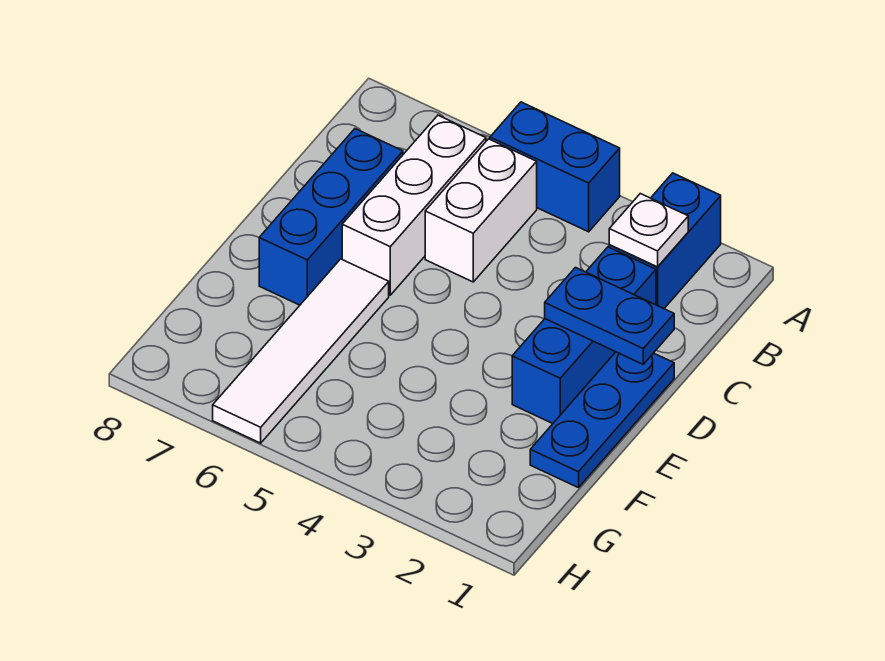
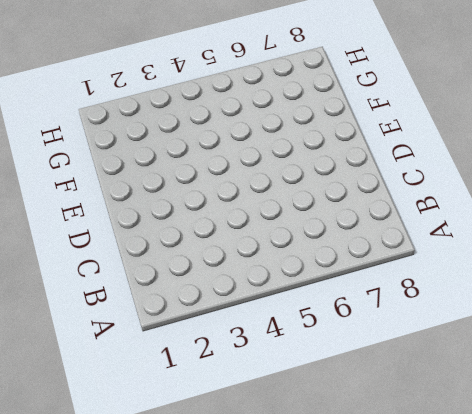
none -> blue 1x2 brick [609,173,721,309]
none -> blue 1x2 brick [490,102,620,232]

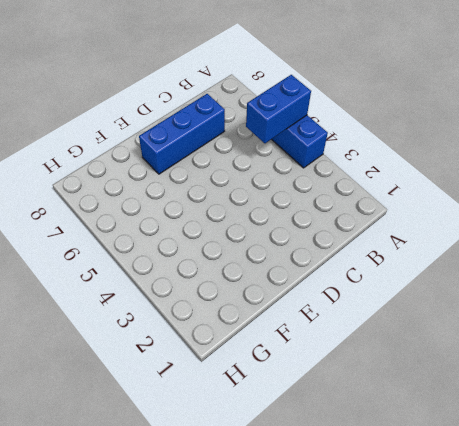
blue 1x2 brick [246,75,311,143] -> blue 1x2 brick moved to [609,173,721,309]
none -> white 1x2 brick [425,139,537,282]
none -> white 1x3 brick [342,115,486,295]

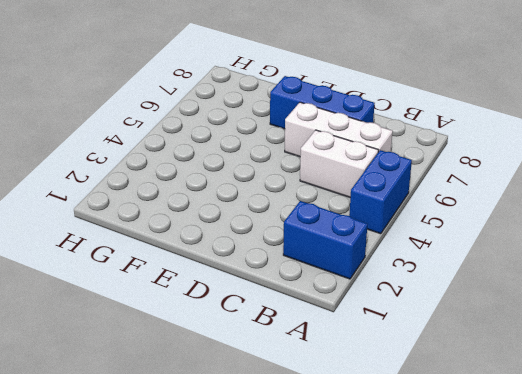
none -> blue 1x3 brick [512,247,656,424]
none -> blue 1x3 plate [530,352,674,488]

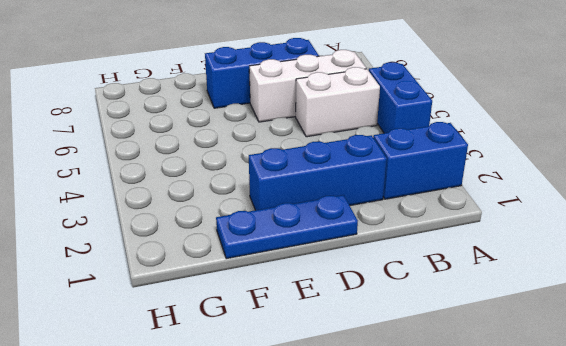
none -> white 1x4 tile [213,259,389,443]
none -> white 1x1 plate [609,194,688,267]

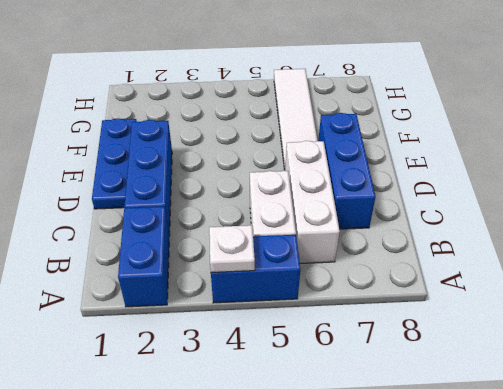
white 1x1 plate [209,225,255,273] -> white 1x1 plate moved to [609,194,688,267]
none -> blue 1x2 plate [545,268,674,364]

